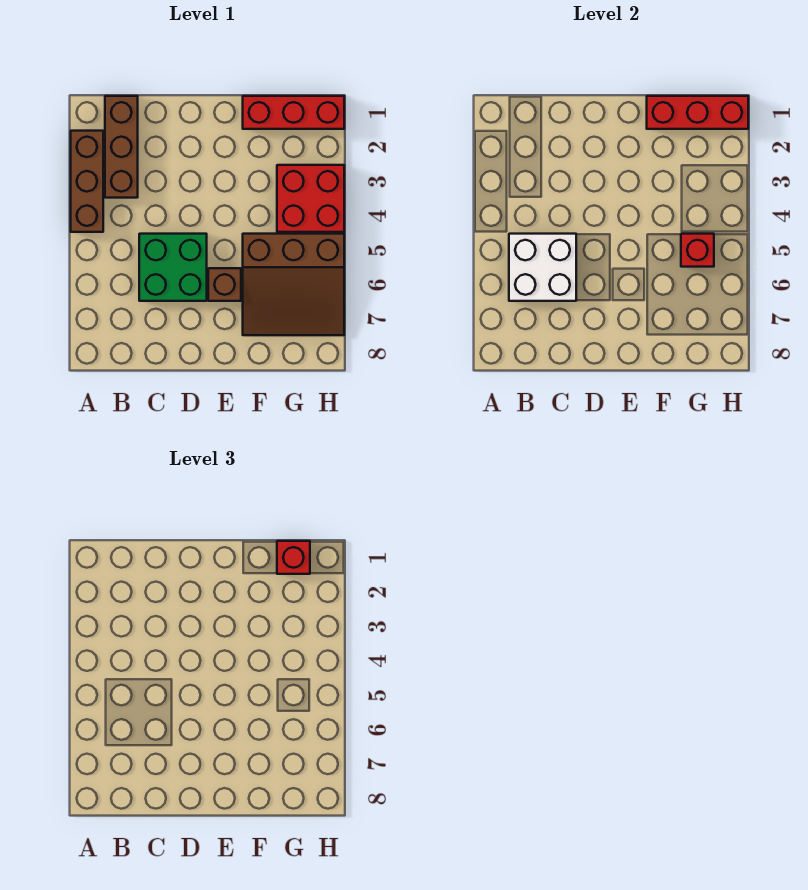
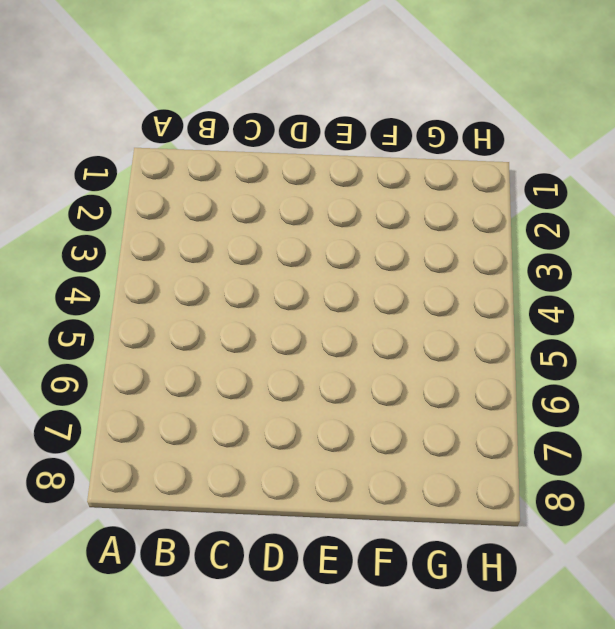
none -> brown 1x3 brick [71,131,103,232]
none -> brown 1x3 brick [105,96,138,198]

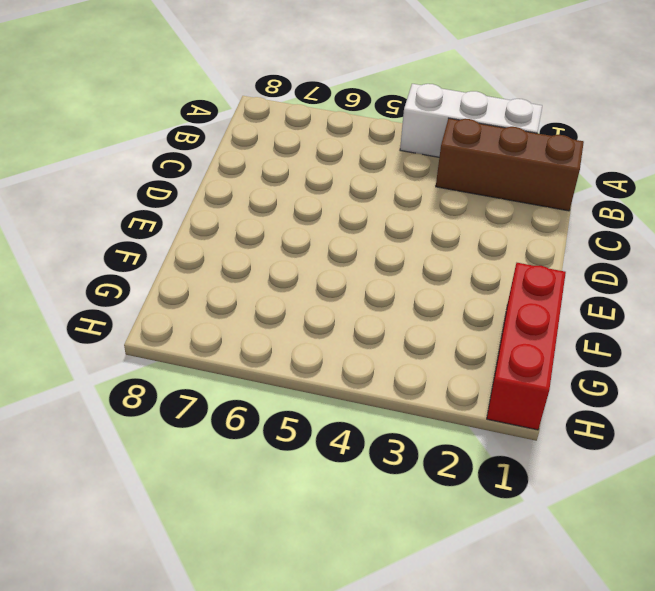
white 1x3 brick [400,84,542,157] -> brown 1x3 brick [71,131,103,232]
none -> green 2x2 brick [139,234,207,301]
none -> brown 1x1 brick [208,268,241,301]

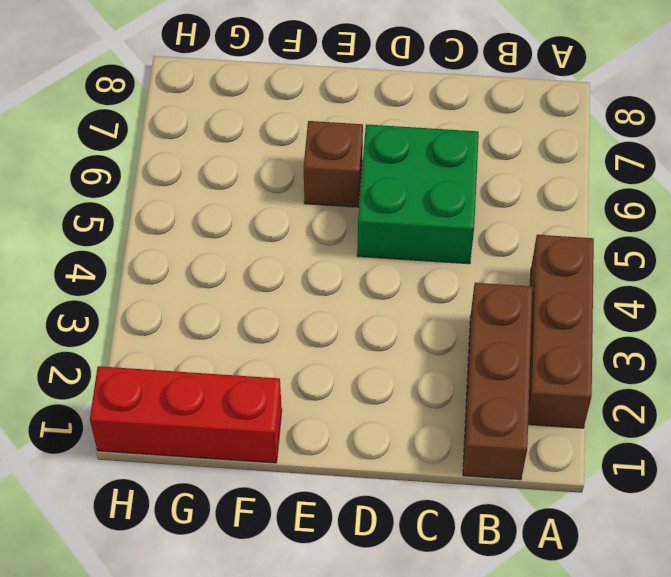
none -> brown 3x3 slope [243,234,344,335]
none -> red 2x2 brick [277,165,344,232]

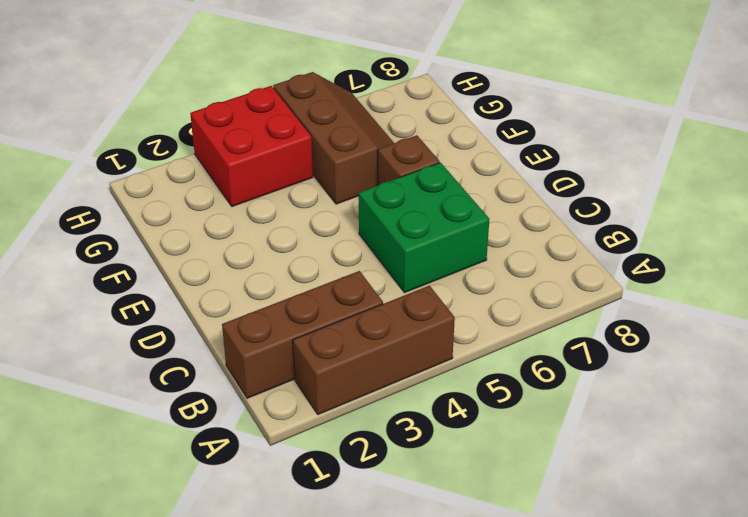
brown 2x3 slope [273,72,394,204] -> brown 3x3 slope [243,234,344,335]
none -> red 1x3 brick [243,96,344,129]
none -> white 2x2 brick [509,234,576,301]

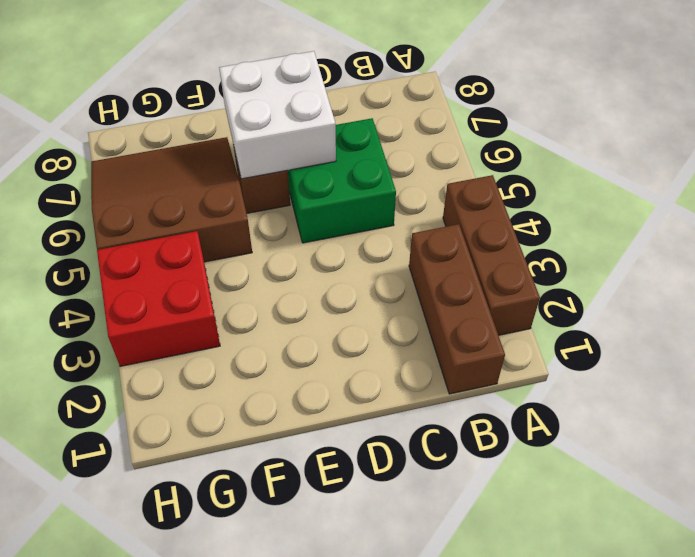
white 2x2 brick [219,51,336,179] -> white 2x2 brick moved to [509,234,576,301]
none -> red 1x3 brick [243,96,344,129]
none -> red 1x3 brick [647,96,748,129]

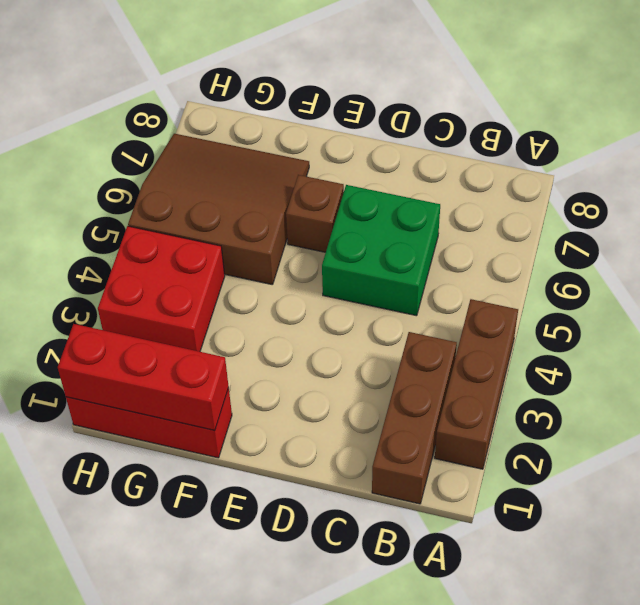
none -> white 2x2 brick [509,234,576,301]
none -> red 1x1 brick [681,234,714,267]

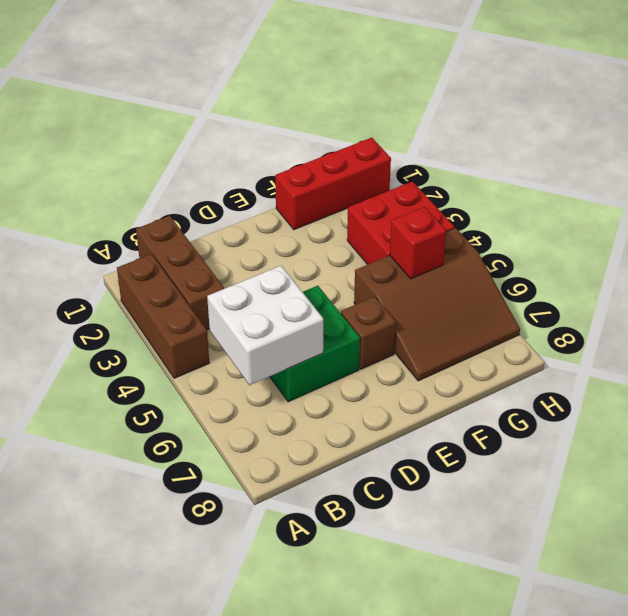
none -> red 1x3 brick [647,96,748,129]
none -> red 1x1 brick [277,541,310,574]

